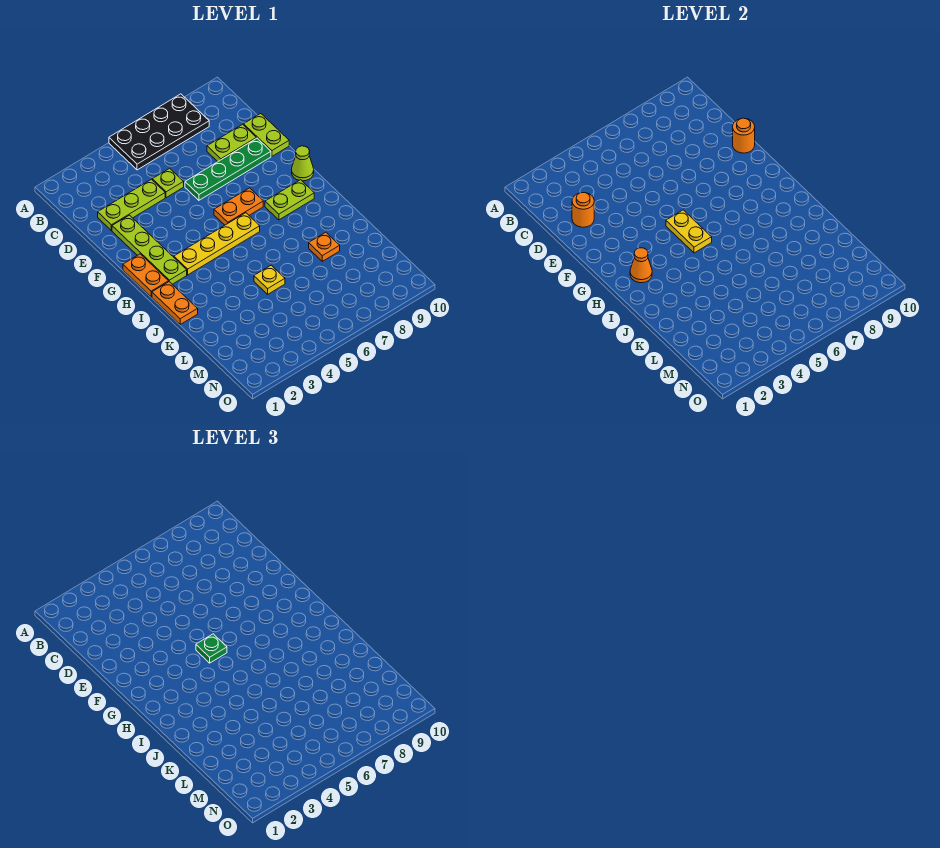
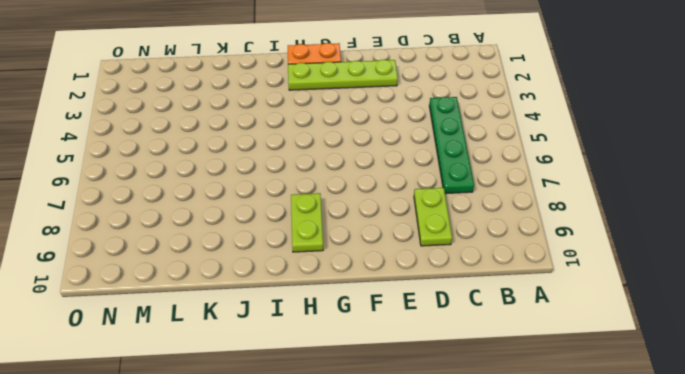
green 1x4 plate [429,97,474,194] -> green 1x4 plate moved to [185,138,271,200]
none -> black 2x4 plate [109,94,209,170]
none -> lime 1x3 plate [98,179,165,231]
none -> lime 1x1 plate [152,168,184,198]

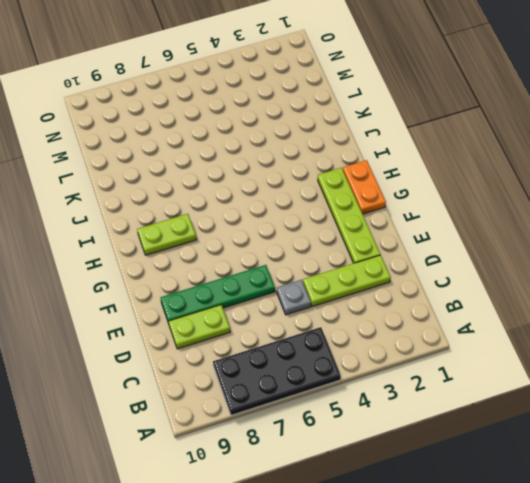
grey 1x1 plate [277,280,311,315] -> lime 1x1 plate [152,168,184,198]
none -> lime 1x2 plate [244,114,289,156]
none -> orange 1x2 plate [214,188,263,225]
none -> lime 1x1 cone [292,146,314,181]

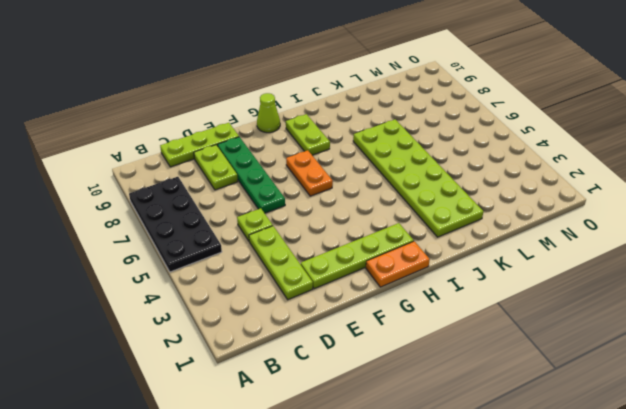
lime 1x3 plate [160,123,239,167] -> lime 1x2 plate [244,114,289,156]
lime 2x6 plate [353,119,483,237] -> yellow 1x1 plate [254,265,285,294]
none -> yellow 1x4 plate [174,213,260,275]
none -> orange 1x2 plate [152,282,198,324]
none -> orange 1x1 plate [309,232,340,261]

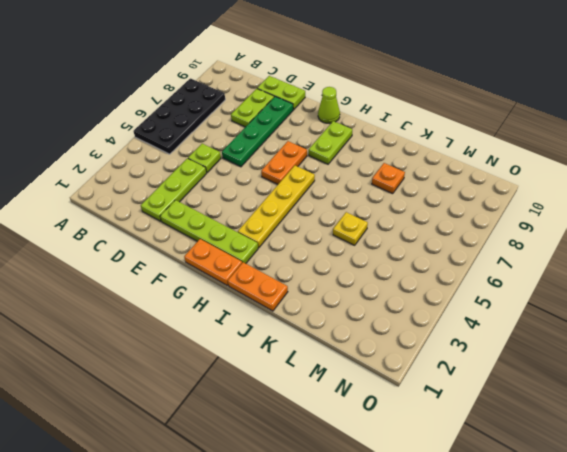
none -> orange 1x1 round brick [572,193,594,227]
none -> orange 1x1 round brick [733,118,755,153]
none -> yellow 1x2 plate [666,210,712,253]

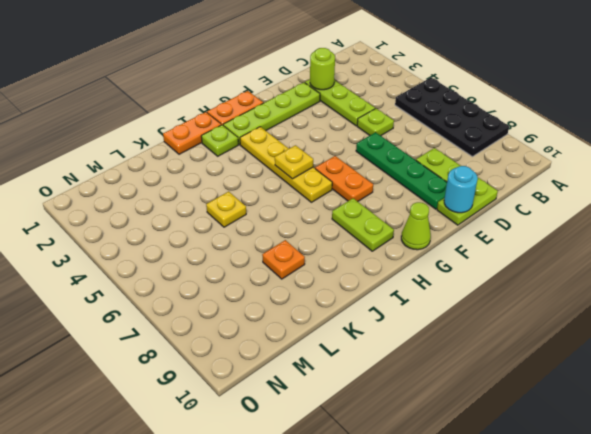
lime 1x1 round brick [310,48,335,90] -> orange 1x1 round brick [572,193,594,227]
cyan 1x1 round brick [444,166,478,213] -> orange 1x1 round brick [733,118,755,153]
yellow 1x1 plate [275,145,313,179] -> yellow 1x2 plate [666,210,712,253]
lime 1x1 plate [201,125,238,156] -> none
none -> orange 1x1 cone [630,248,652,283]
none -> green 1x1 plate [196,634,227,663]

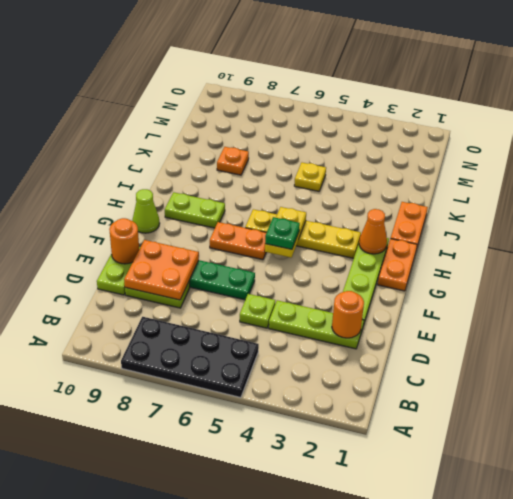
orange 2x2 plate [124,240,199,300] -> none

